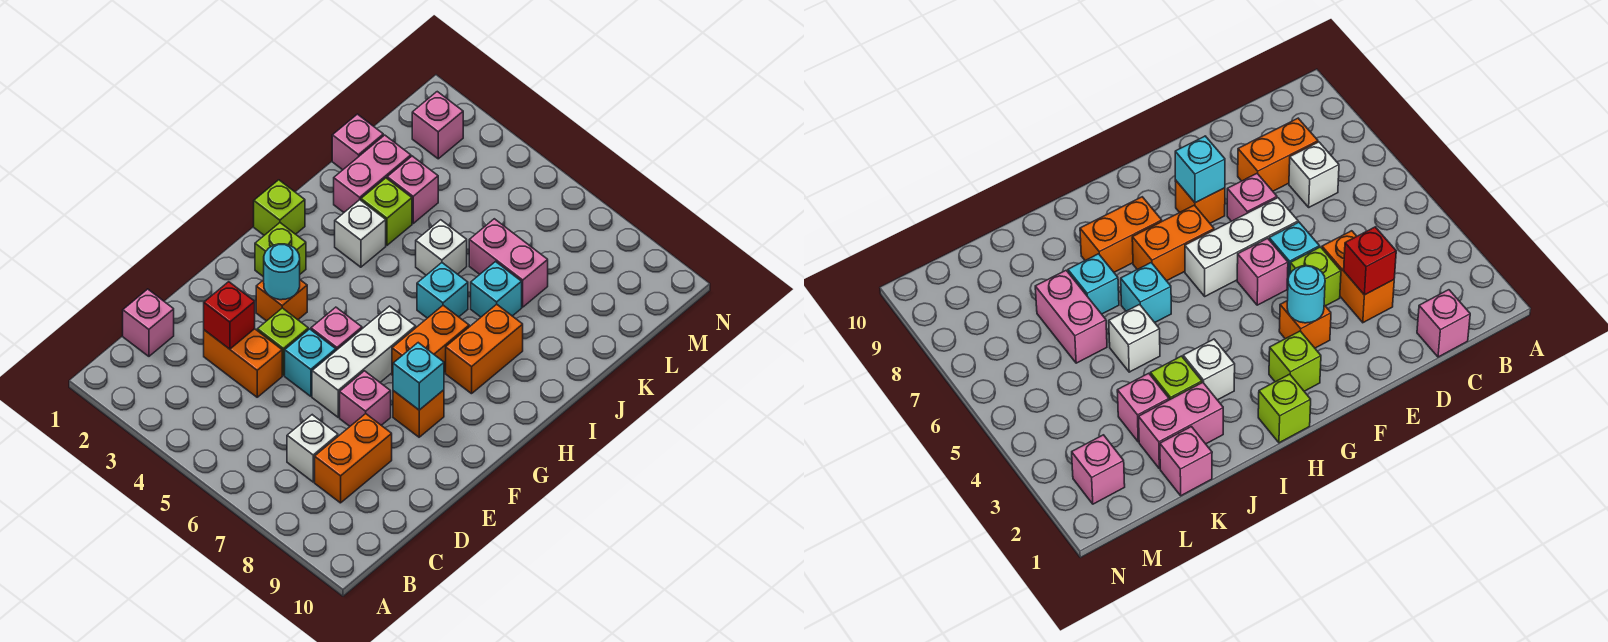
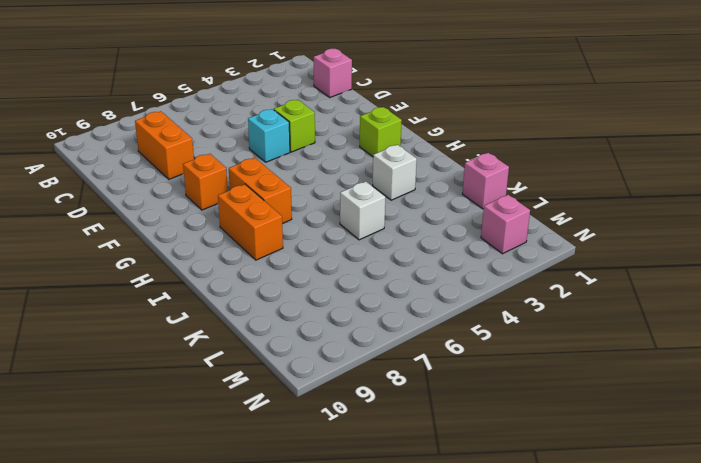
none -> white 1x1 brick [287,415,338,482]
none -> orange 1x2 brick [204,329,282,397]
none -> white 1x3 brick [312,306,416,417]

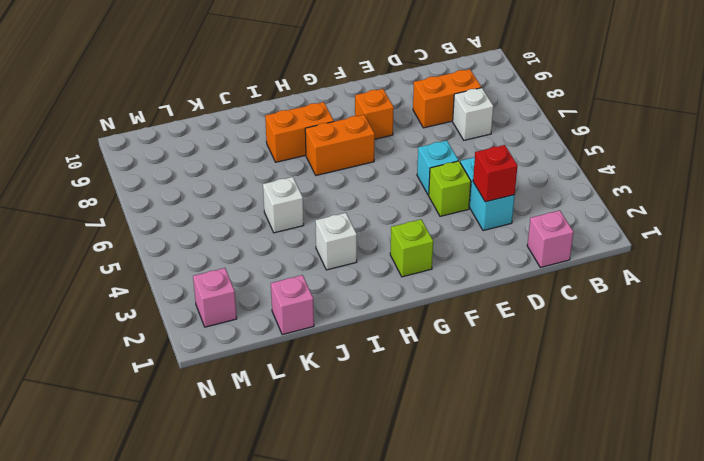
cyan 1x2 brick [460,157,515,231] -> orange 1x2 brick [204,329,282,397]
none -> white 1x3 brick [312,306,416,417]
none -> pink 1x1 brick [340,371,391,426]
none -> orange 1x1 brick [256,280,307,321]

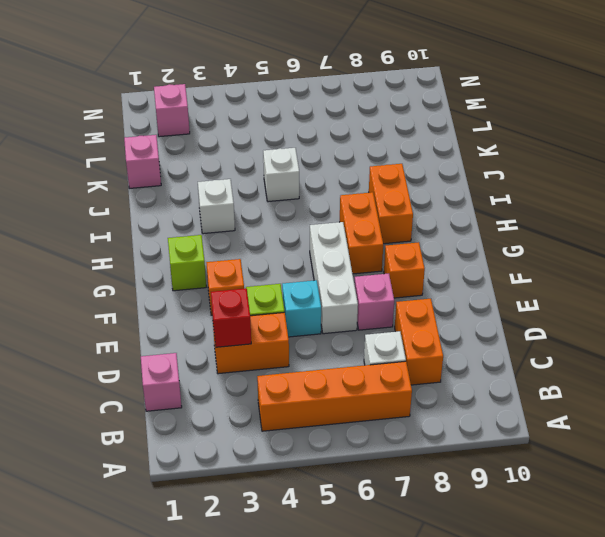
orange 1x4 brick [257,361,412,431] -> none
none -> pink 1x1 brick [311,307,362,350]
none -> lime 1x1 brick [254,180,305,235]
none -> cyan 1x1 brick [417,263,468,318]

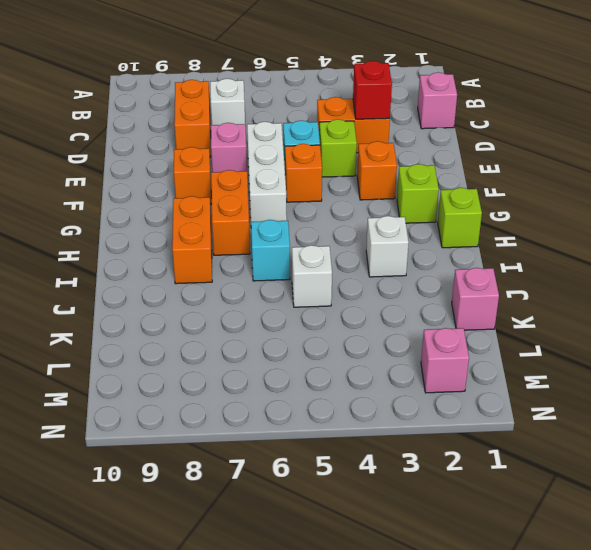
orange 1x1 brick [285,144,322,202] -> pink 1x1 brick [311,307,362,350]
none -> pink 1x2 brick [334,135,411,212]
none -> lime 1x1 brick [361,178,412,245]
none -> cyan 1x1 brick [471,262,522,317]

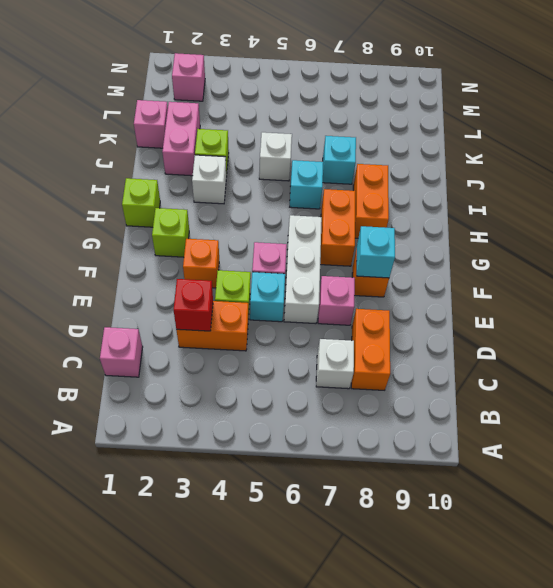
none -> pink 1x1 brick [387,156,438,223]
none -> pink 1x2 brick [469,219,548,307]
none -> cyan 1x1 round brick [264,244,300,300]

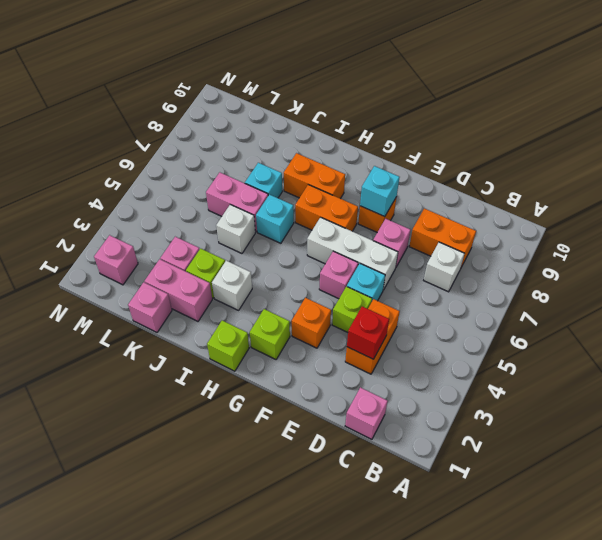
pink 1x2 brick [206,172,268,232] -> pink 1x2 brick turned to [469,219,548,307]
none -> cyan 1x1 round brick [264,244,300,300]

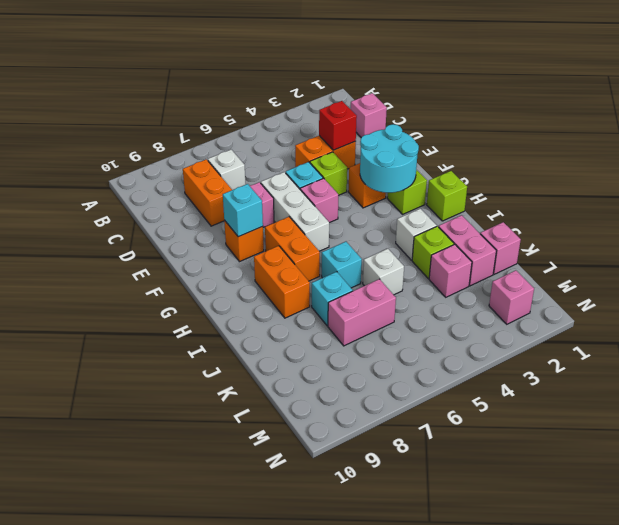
cyan 2x2 round brick [360,124,419,193] -> cyan 1x1 round brick [264,244,300,300]

